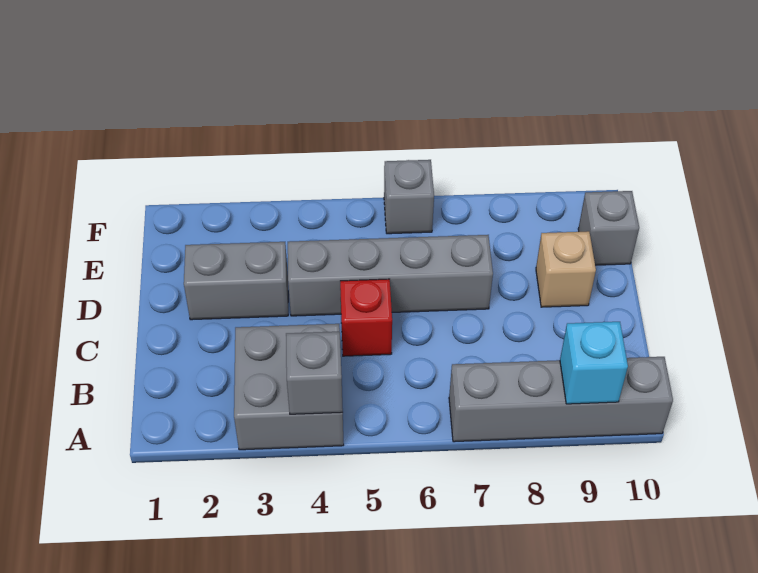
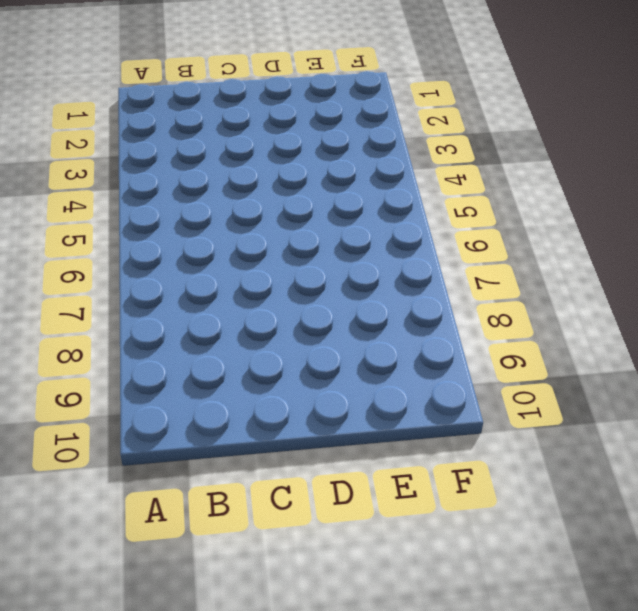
none -> grey 2x2 brick [234,324,344,450]
none -> grey 1x4 brick [449,357,673,442]

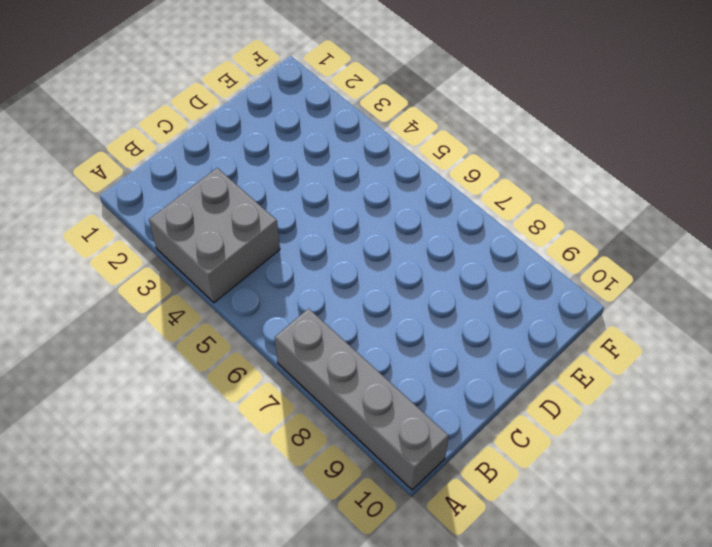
none -> red 1x1 brick [340,279,392,356]
none -> grey 1x2 brick [184,242,288,320]

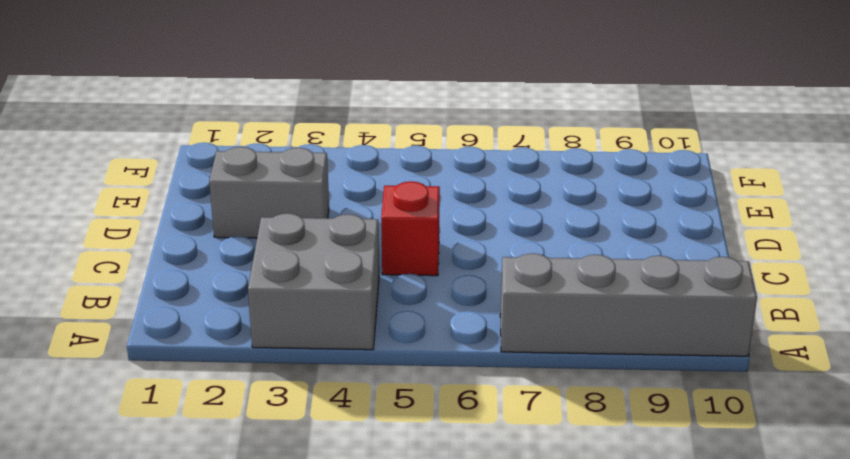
none -> grey 1x4 brick [288,235,493,316]
none -> tan 1x1 brick [536,231,596,307]

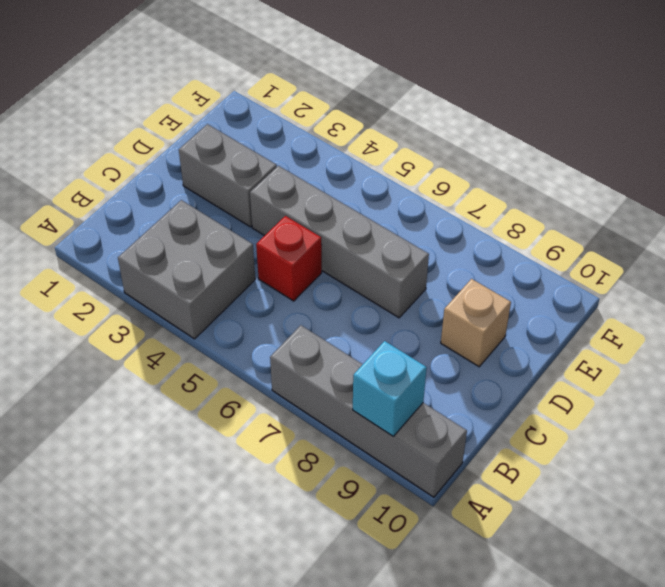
none -> grey 1x1 brick [578,191,639,265]
none -> grey 1x1 brick [384,160,434,234]

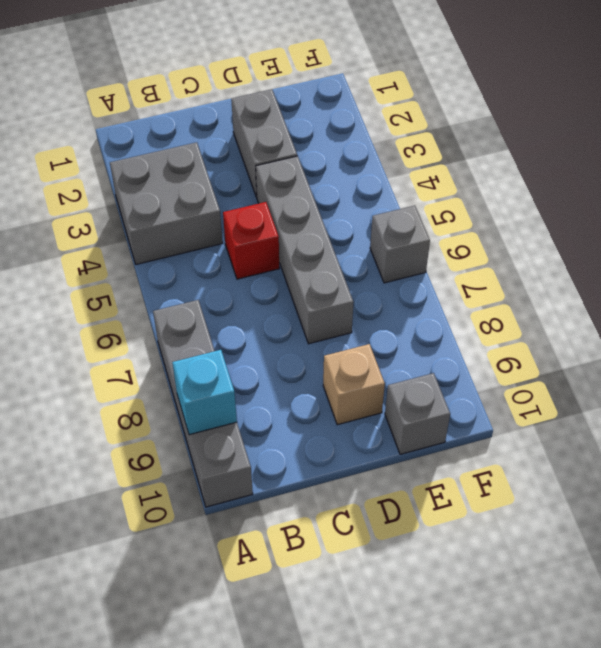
none -> grey 1x1 brick [286,332,343,414]

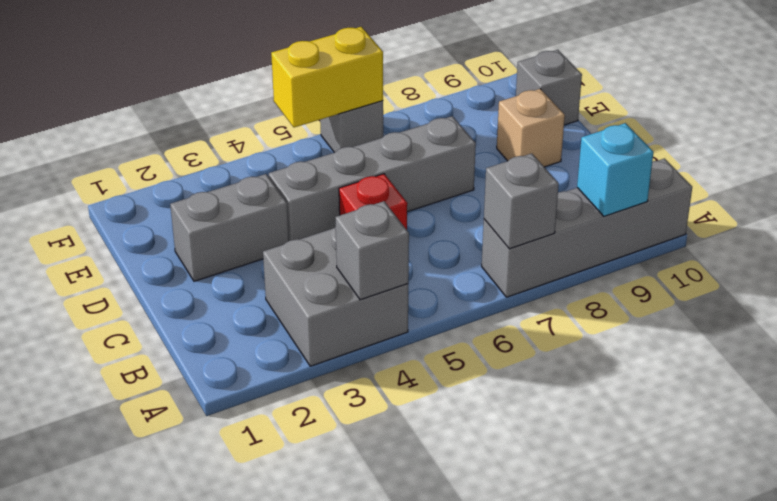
grey 1x1 brick [484,153,559,249] -> none
yellow 1x2 brick [271,27,383,127] -> none

